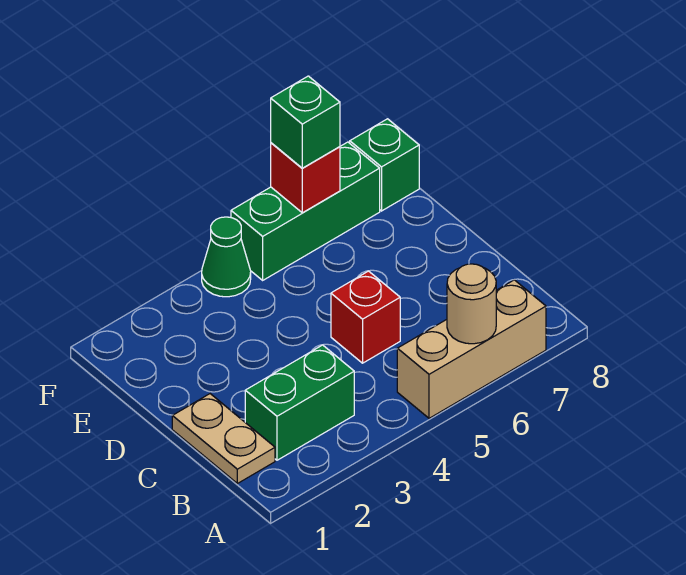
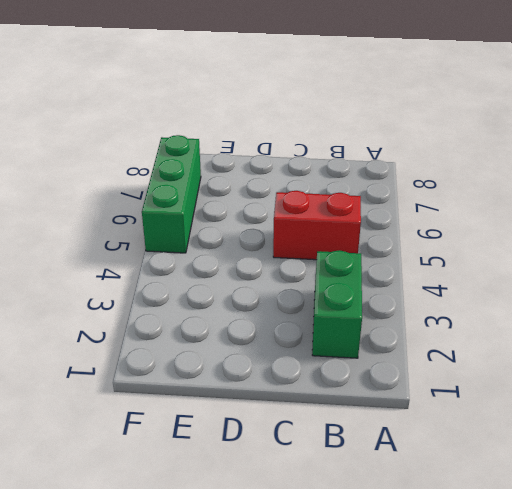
red 1x2 brick [273,191,361,260] -> red 1x1 brick [331,271,400,363]
none -> tan 1x3 brick [397,280,546,418]
none -> tan 1x2 plate [172,394,275,483]

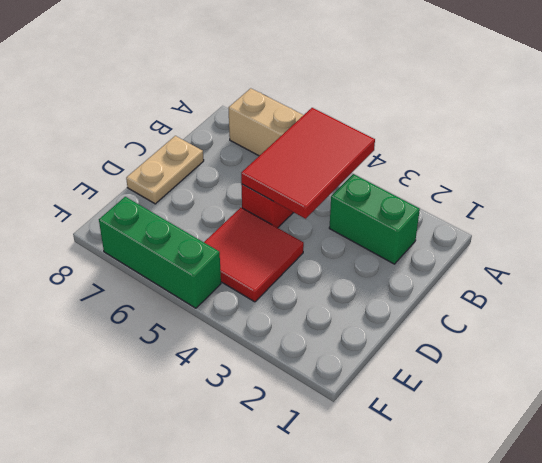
red 2x3 tile [241,108,375,219] -> none
tan 1x2 plate [126,136,204,204] -> tan 1x2 plate moved to [172,394,275,483]
red 2x2 tile [204,208,304,302] -> none
none -> green 1x1 cone [202,217,251,297]
none -> green 1x1 brick [350,119,419,211]

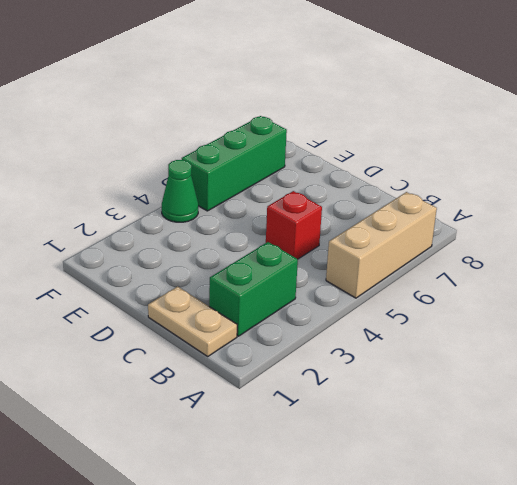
none -> green 1x1 brick [350,119,419,211]
none -> tan 1x1 round brick [447,264,496,344]

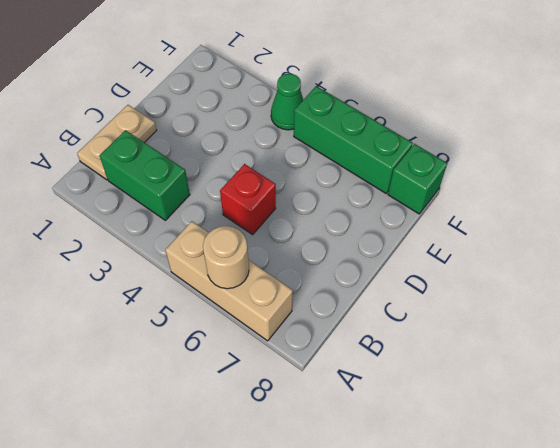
none -> red 1x1 brick [271,143,340,213]
none -> green 1x1 brick [271,76,340,168]

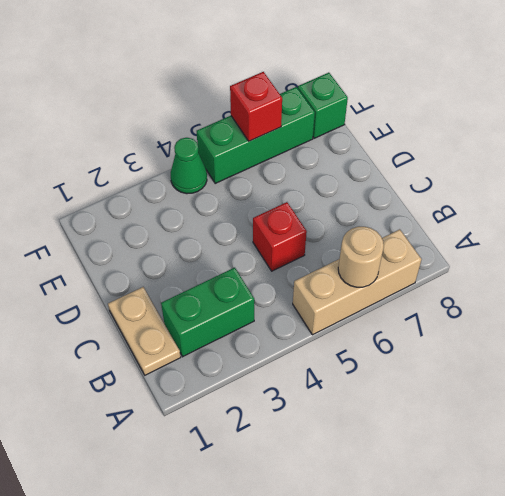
none -> green 1x1 brick [271,76,340,168]

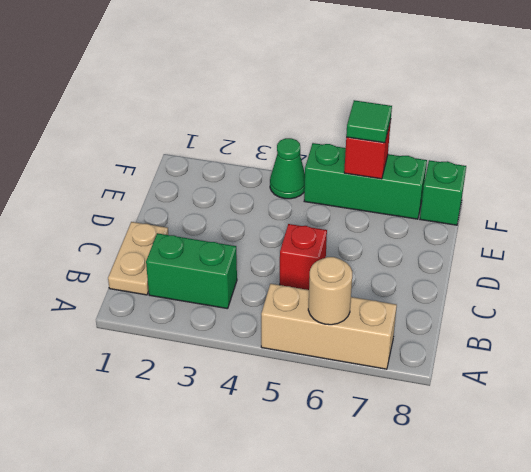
green 1x1 tile [346,100,392,143] -> green 1x1 brick [271,76,340,168]

